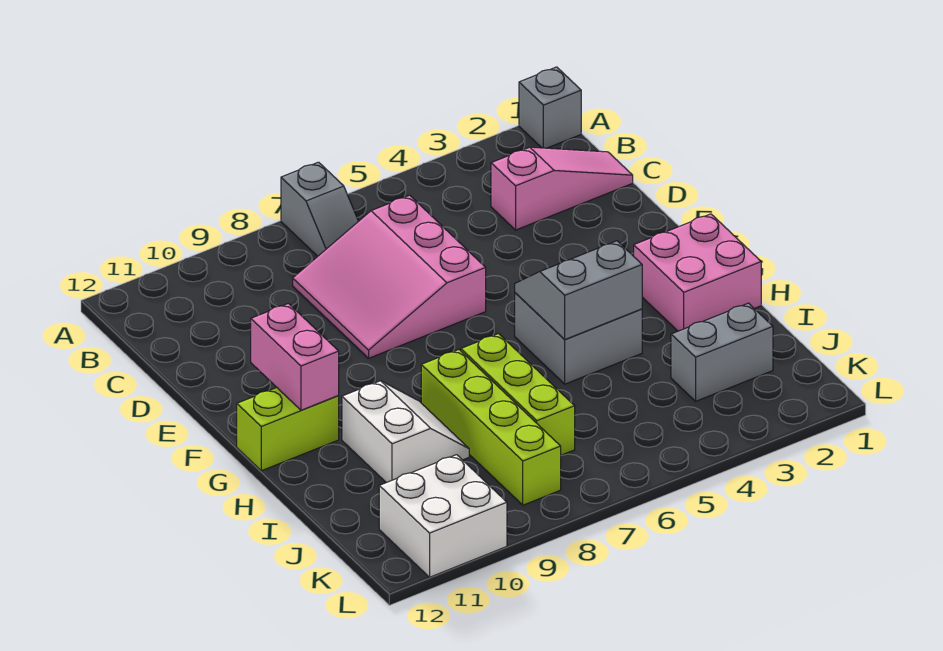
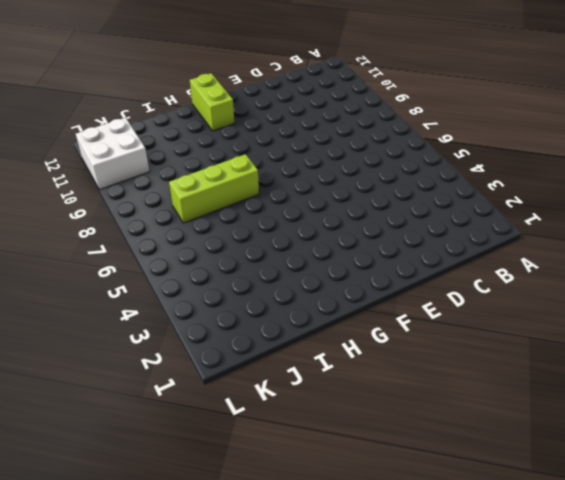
none -> grey 1x1 brick [519,67,581,148]
none -> grey 1x2 slope [281,162,358,256]
none -> pink 1x3 slope [491,147,633,230]

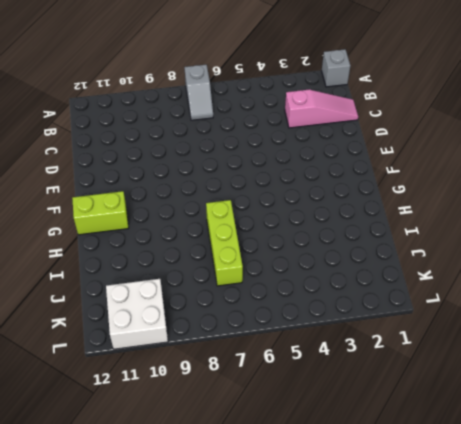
none -> pink 3x3 slope [293,195,486,358]
none -> pink 2x2 brick [634,214,761,331]
none -> grey 2x2 brick [515,293,642,384]

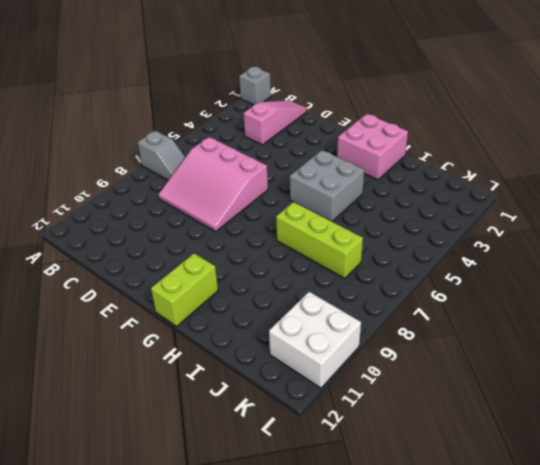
none -> lime 1x4 brick [421,350,561,505]
none -> white 2x2 slope [342,381,469,483]
none -> grey 1x2 brick [671,303,773,401]

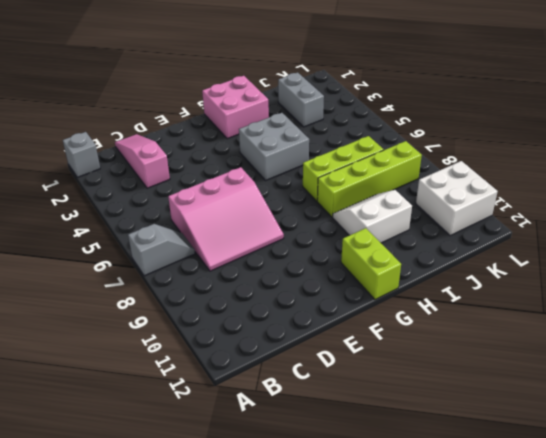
none -> pink 1x2 brick [251,303,339,410]
none -> grey 2x2 slope [515,241,642,339]

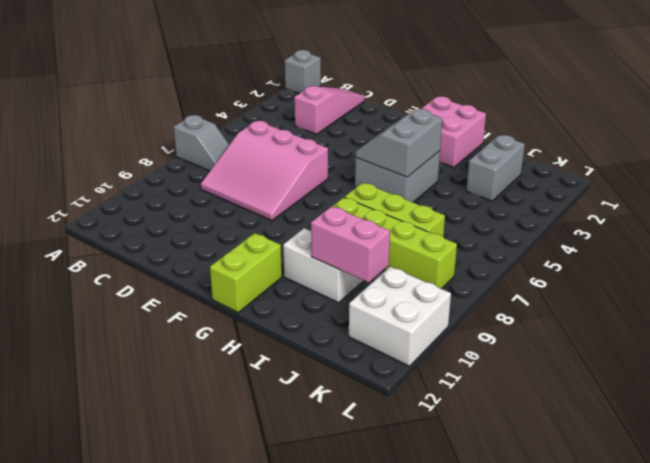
pink 1x2 brick [311,206,390,283] -> pink 1x2 brick moved to [251,303,339,410]

